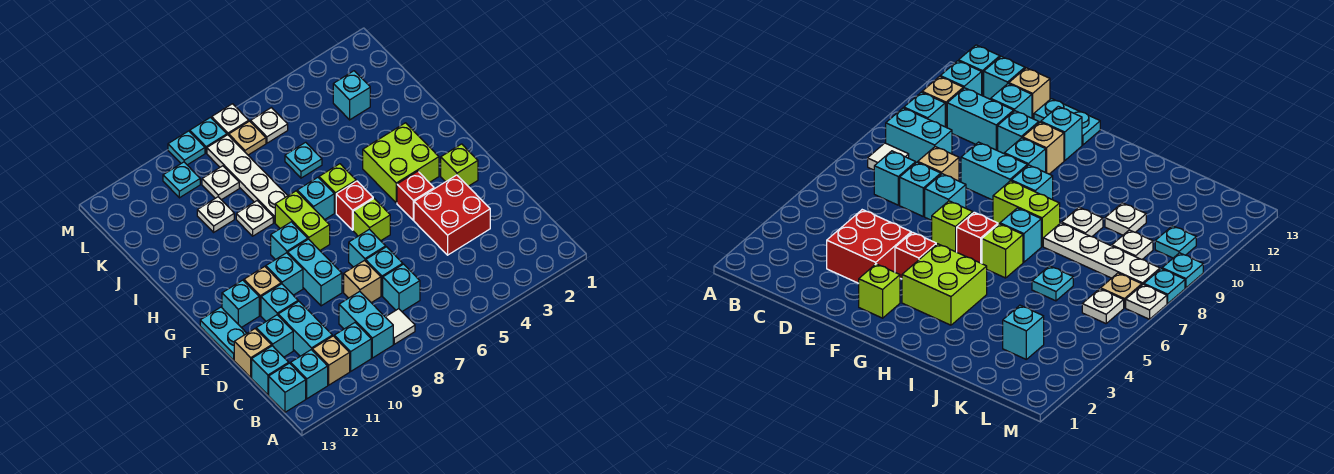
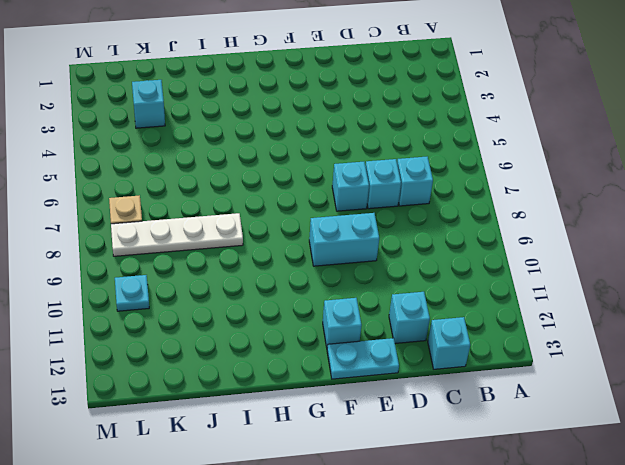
none -> white 1x1 tile [386,309,415,344]
none -> cyan 1x2 brick [339,291,393,358]
none -> cyan 1x1 brick [334,323,371,371]
none -> tan 1x1 brick [312,336,350,385]

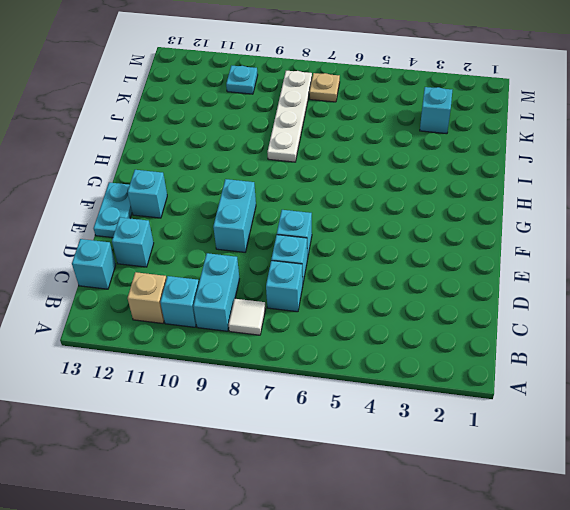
none -> cyan 1x1 brick [291,350,328,399]
none -> cyan 1x1 brick [269,363,306,412]
none -> cyan 1x2 brick [278,301,332,356]
none -> red 2x2 brick [414,175,490,255]

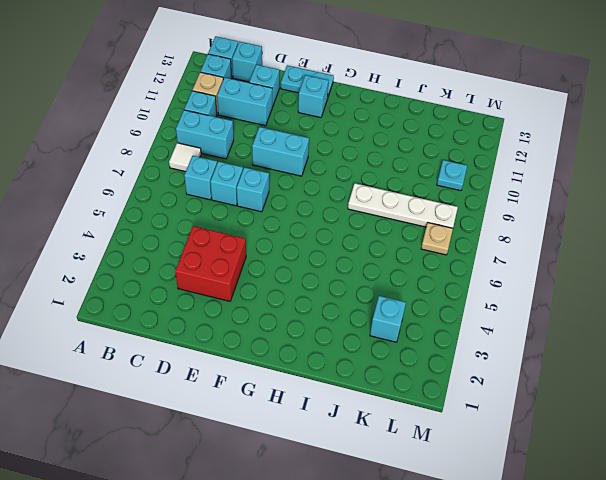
none -> tan 1x1 brick [344,260,381,303]
none -> tan 1x1 brick [234,329,272,377]
none -> cyan 1x1 brick [261,284,298,321]
none -> lime 1x1 brick [441,144,478,186]

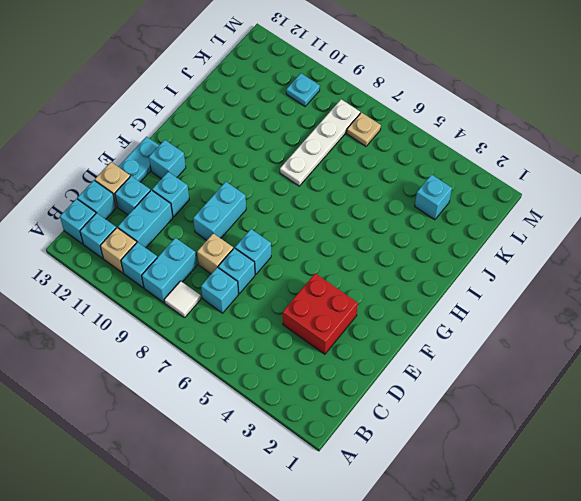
none -> lime 1x1 brick [441,144,478,186]
none -> red 1x1 brick [397,171,434,220]
none -> lime 1x1 brick [353,199,390,241]
none -> cyan 1x1 brick [266,253,303,295]

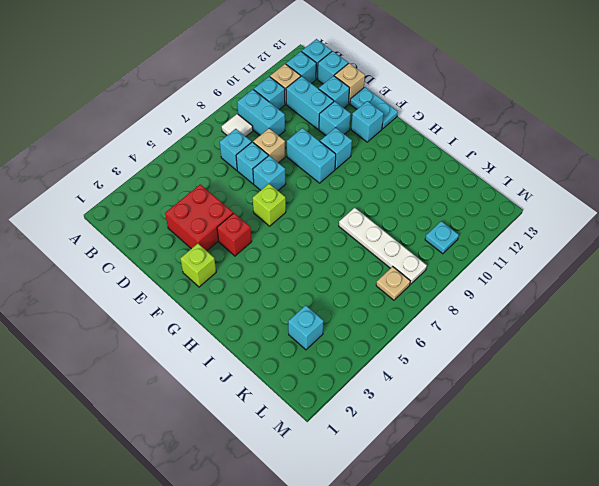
none -> tan 1x1 brick [244,266,281,315]
none -> lime 2x2 brick [363,123,439,203]
none -> red 1x1 brick [336,181,373,230]
none -> lime 1x2 brick [275,191,330,250]

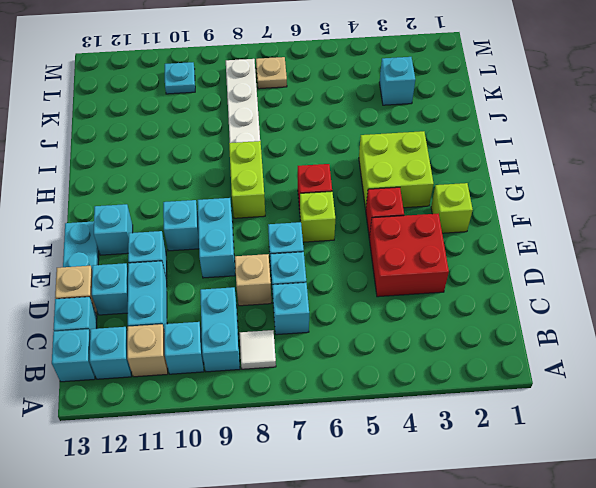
none -> tan 1x1 brick [244,266,281,315]
none -> cyan 1x1 brick [271,222,308,260]
none -> lime 1x1 brick [319,164,356,213]
none -> cyan 1x1 brick [297,177,334,220]

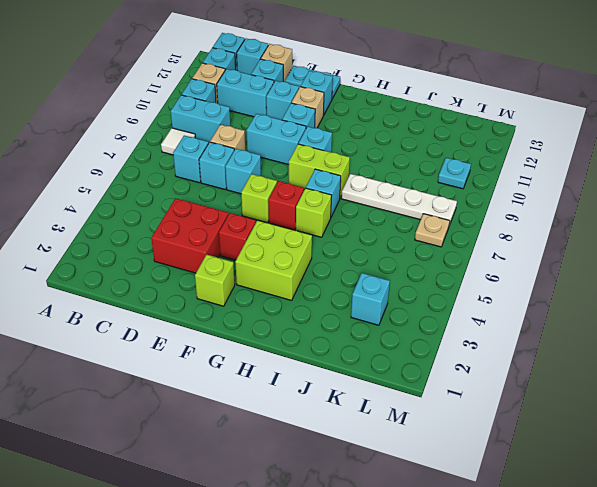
none -> white 1x1 plate [236,201,273,236]
none -> cyan 1x1 plate [285,142,322,178]
none -> white 1x1 plate [197,197,234,232]
none -> white 1x1 plate [202,166,239,200]

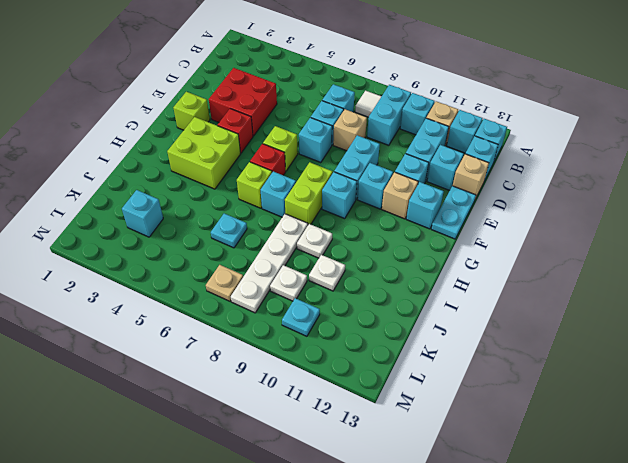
none -> white 1x1 plate [251,108,288,143]
none -> white 1x1 plate [212,104,249,135]
none -> cyan 1x1 plate [190,118,227,153]
none -> cyan 1x1 plate [168,131,205,165]

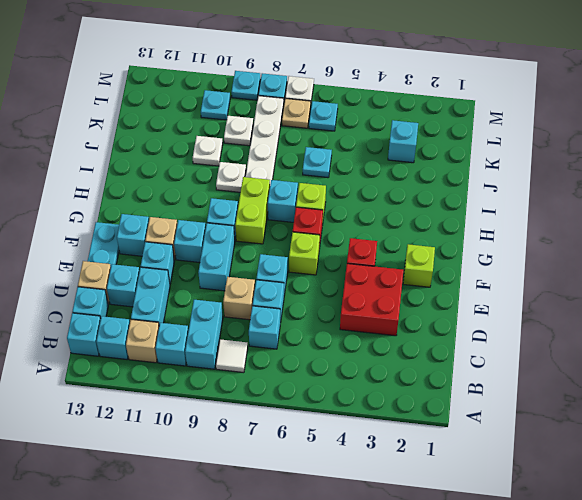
cyan 1x1 plate [309,101,338,131] -> white 1x1 plate [251,108,288,143]
none -> lime 2x2 brick [363,123,439,203]

